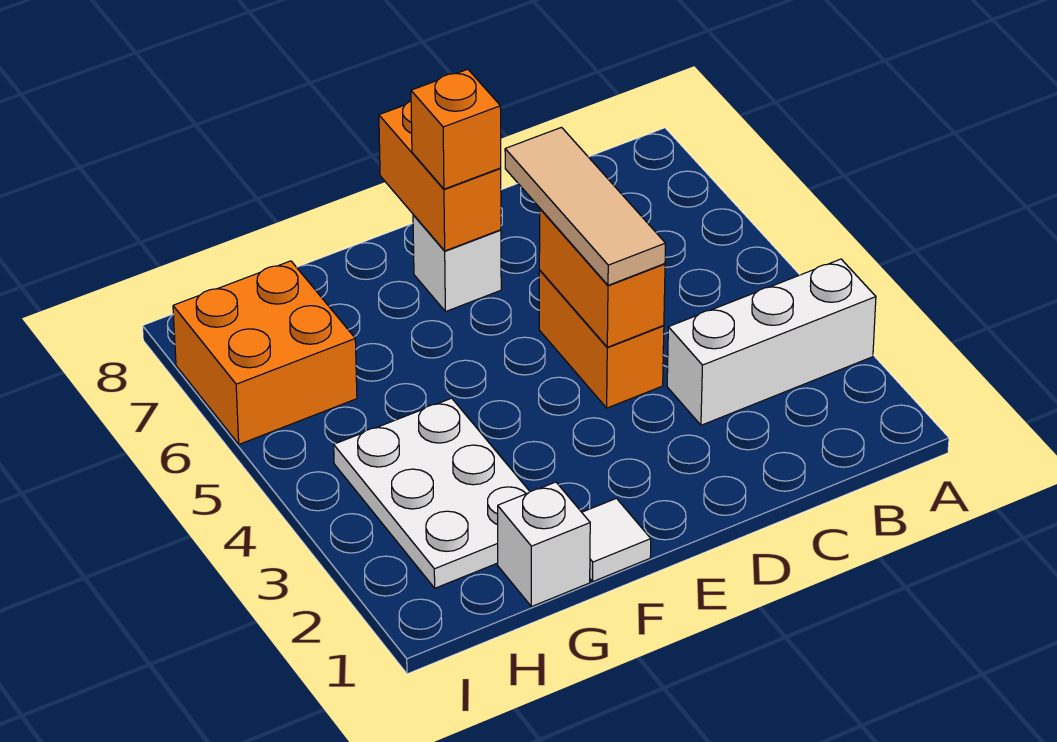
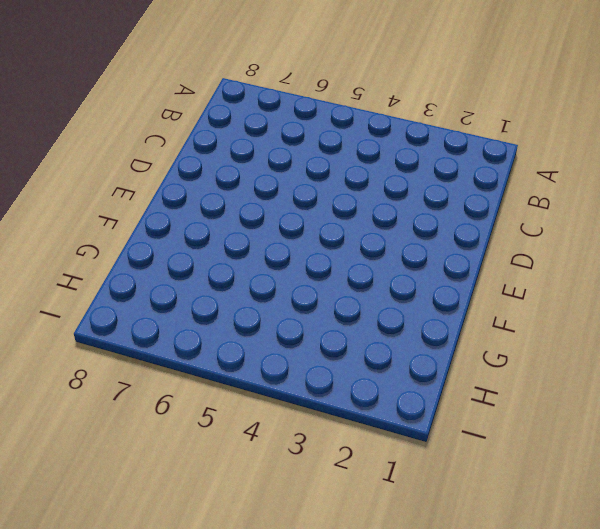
none -> white 1x3 brick [667,259,876,425]
none -> orange 1x2 brick [539,270,664,408]

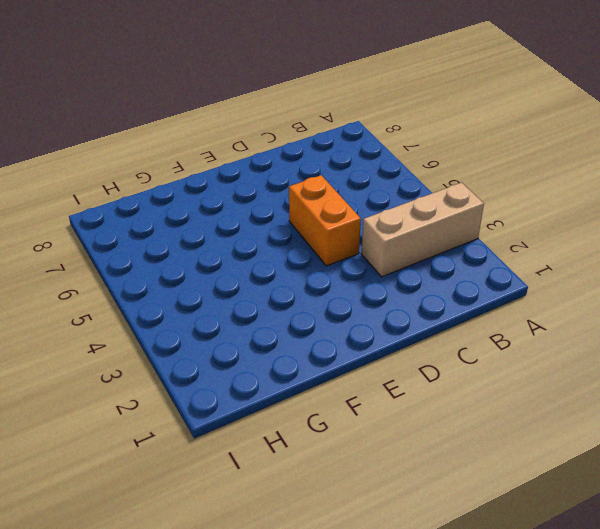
tan 1x3 brick [361,183,484,277] -> white 1x3 brick [667,259,876,425]
none -> white 1x1 brick [413,215,501,312]
none -> white 1x1 tile [582,498,651,581]

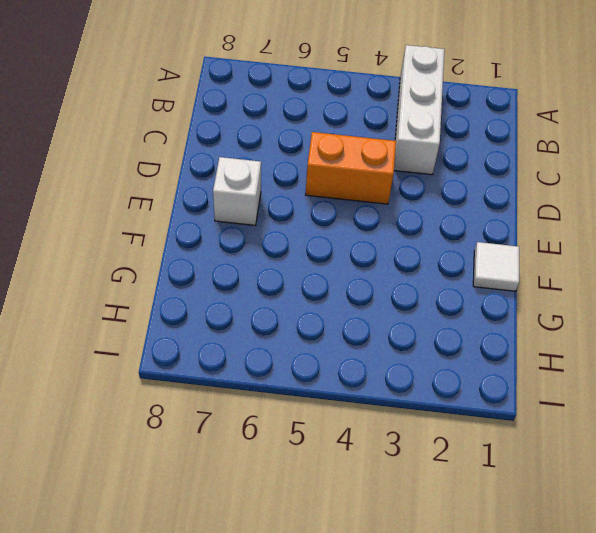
none -> white 1x1 brick [498,482,590,607]
none -> white 2x3 plate [334,398,530,588]

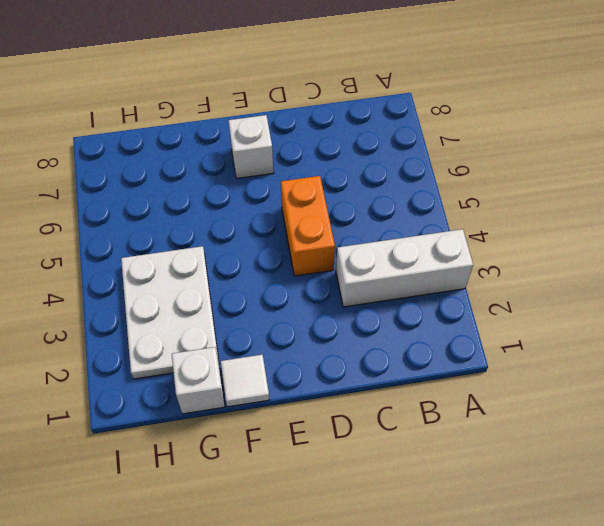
none -> orange 2x2 brick [173,261,357,444]
none -> orange 1x2 brick [539,209,665,347]

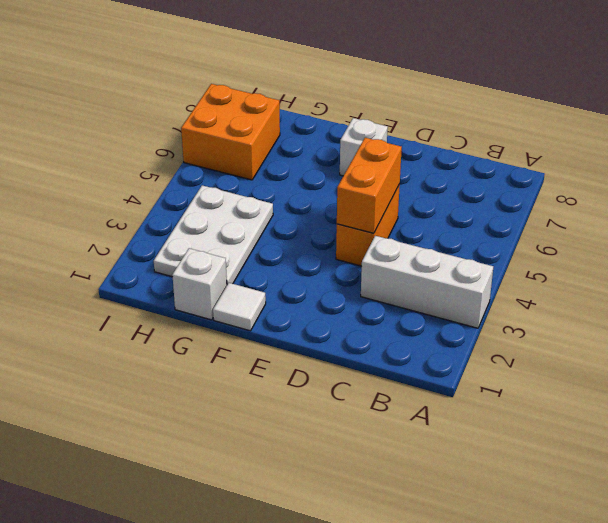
none -> orange 1x2 brick [379,101,501,251]
none -> tan 1x3 tile [505,127,666,285]

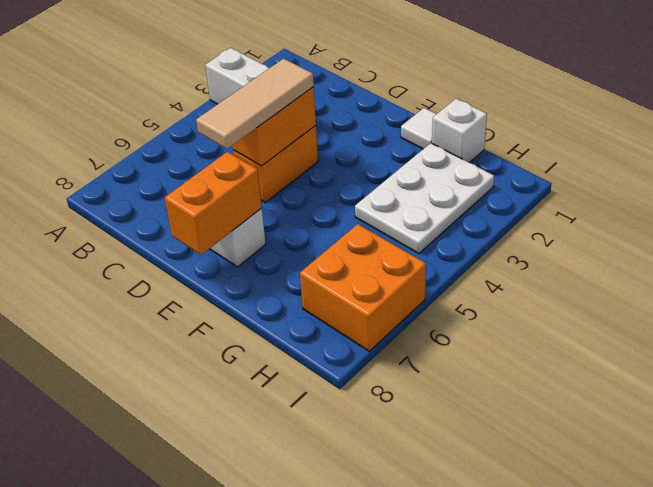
none -> orange 1x1 brick [411,69,501,189]

